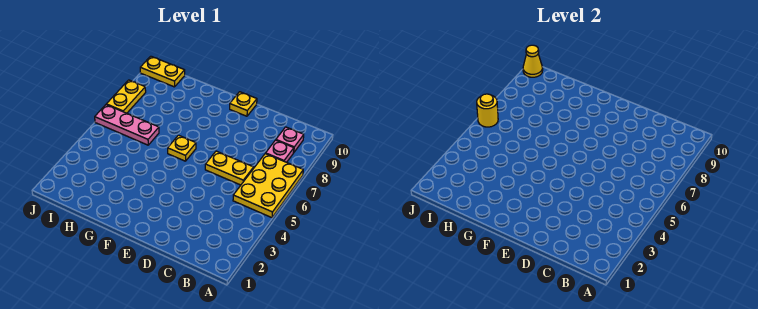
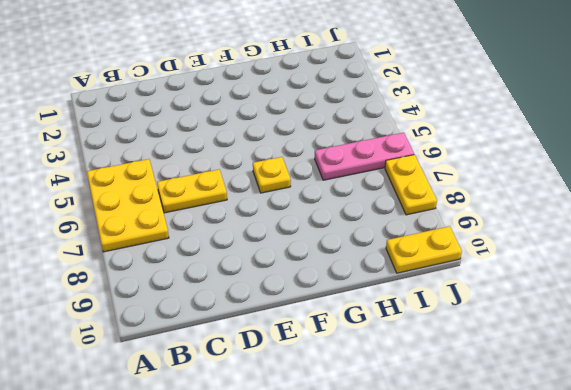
none -> pink 1x1 plate [266,140,294,162]
none -> pink 1x1 plate [276,127,304,153]

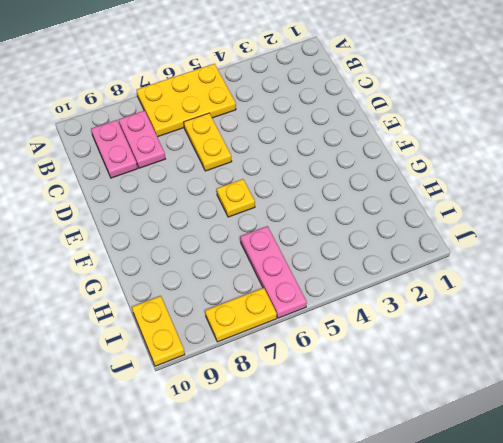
pink 1x2 plate [119,111,165,168] -> pink 1x1 plate [266,140,294,162]
pink 1x2 plate [91,120,138,178] -> pink 1x1 plate [276,127,304,153]
none -> yellow 1x1 plate [230,92,257,116]
none -> yellow 1x1 round brick [477,94,498,127]

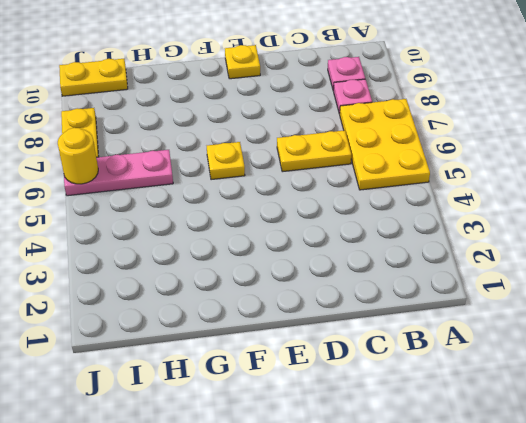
none -> yellow 1x1 cone [523,45,543,77]

